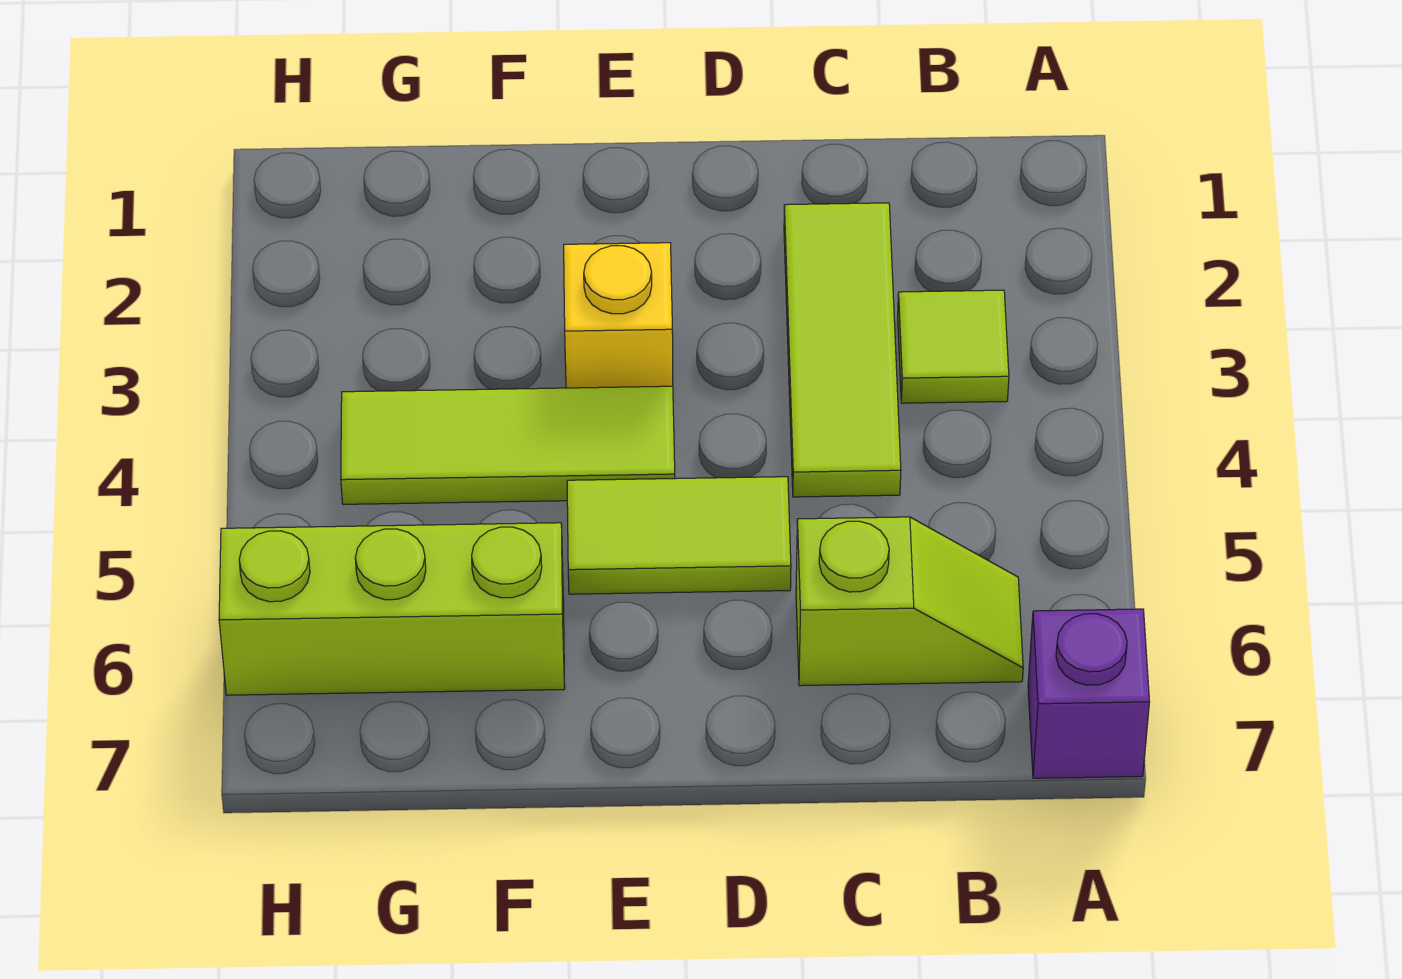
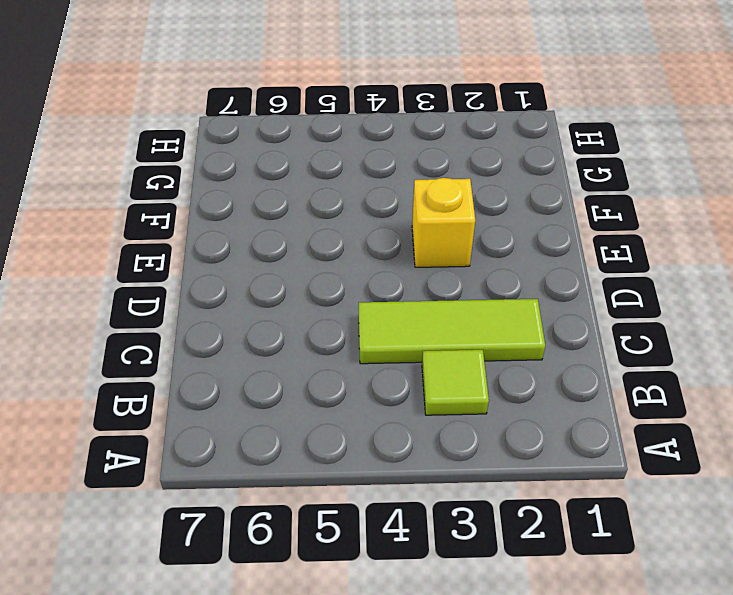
none -> purple 1x1 brick [1028,609,1150,778]
none -> lime 1x2 slope [796,517,1023,686]

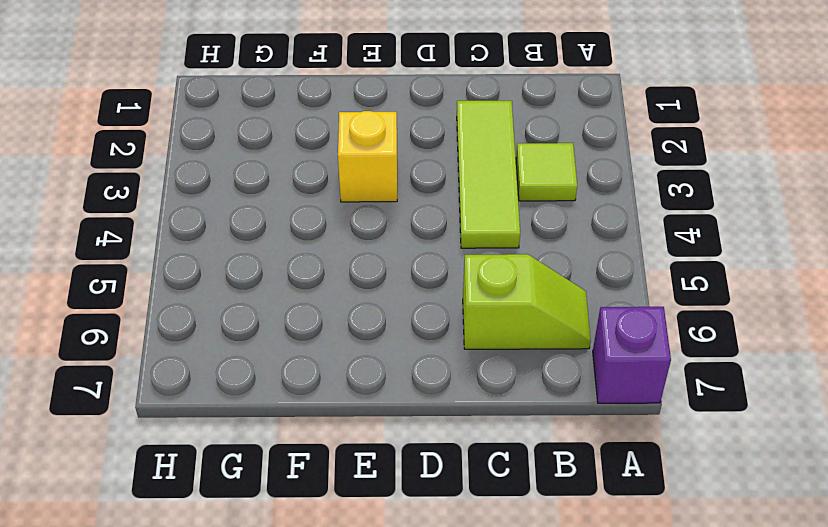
none -> lime 1x2 tile [567,477,791,594]
none -> lime 1x3 tile [341,386,675,504]

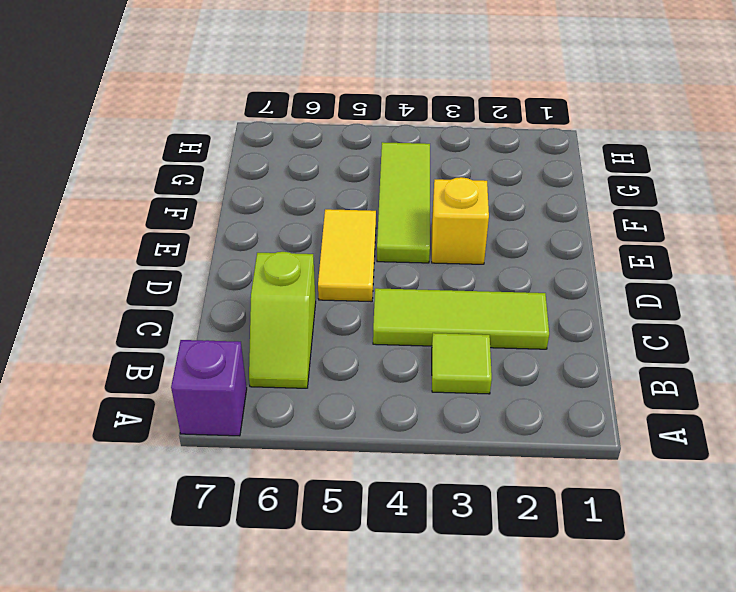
yellow 1x2 tile [318,209,376,302] -> lime 1x2 tile [567,477,791,594]
none -> lime 1x3 brick [219,523,565,695]

